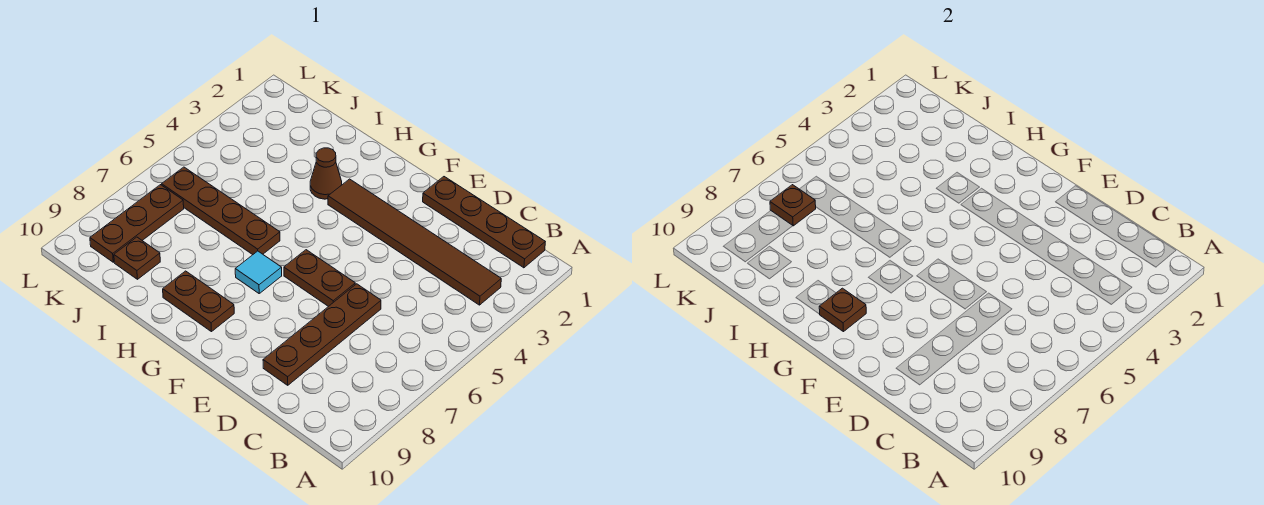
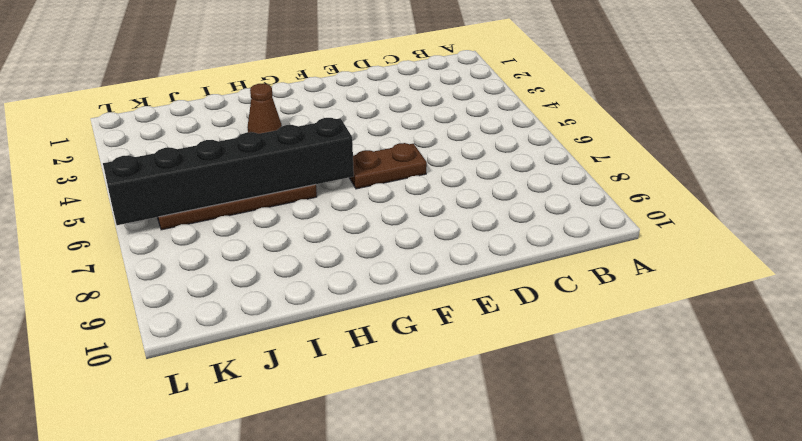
black 1x6 brick [103,118,354,225] -> none
none -> brown 1x4 plate [423,177,545,268]
none -> brown 1x6 tile [328,179,501,305]
none -> brown 1x4 plate [263,284,381,385]

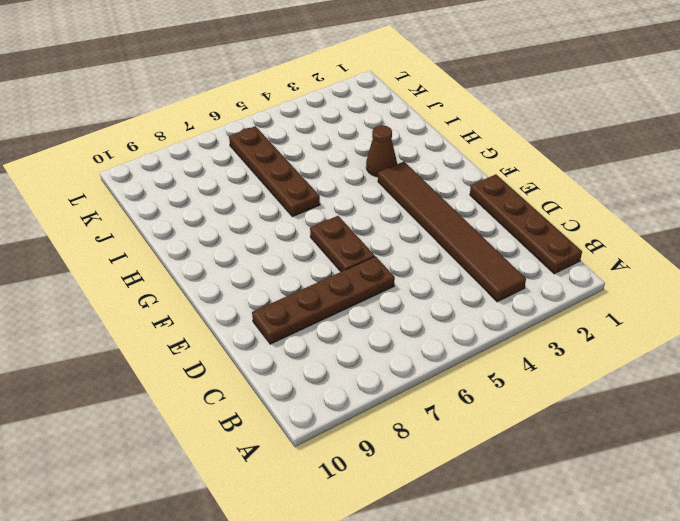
none -> cyan 1x1 tile [235,251,282,293]
none -> brown 1x2 plate [163,271,234,332]
none -> brown 1x1 plate [114,237,160,279]

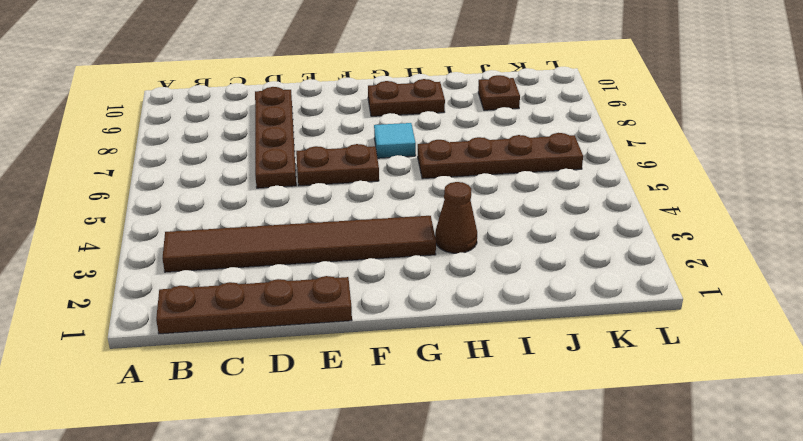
none -> brown 1x3 plate [90,185,184,262]
none -> brown 1x1 plate [819,288,866,332]
none -> brown 1x1 plate [770,185,816,226]

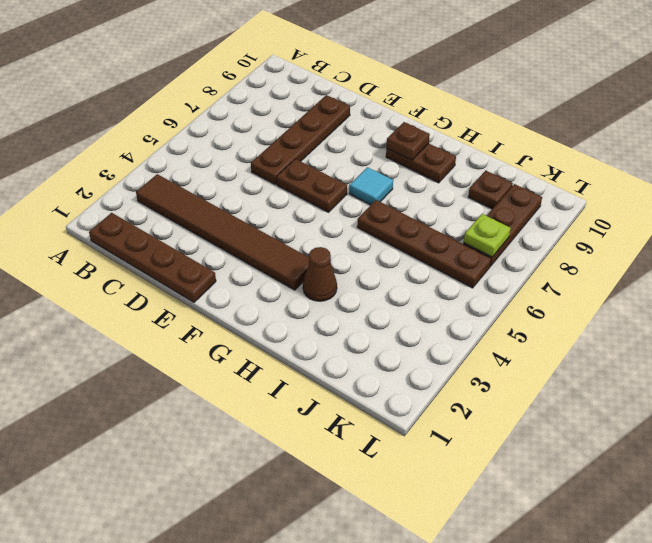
lime 1x1 plate [464,214,511,257] -> brown 1x1 plate [770,185,816,226]

